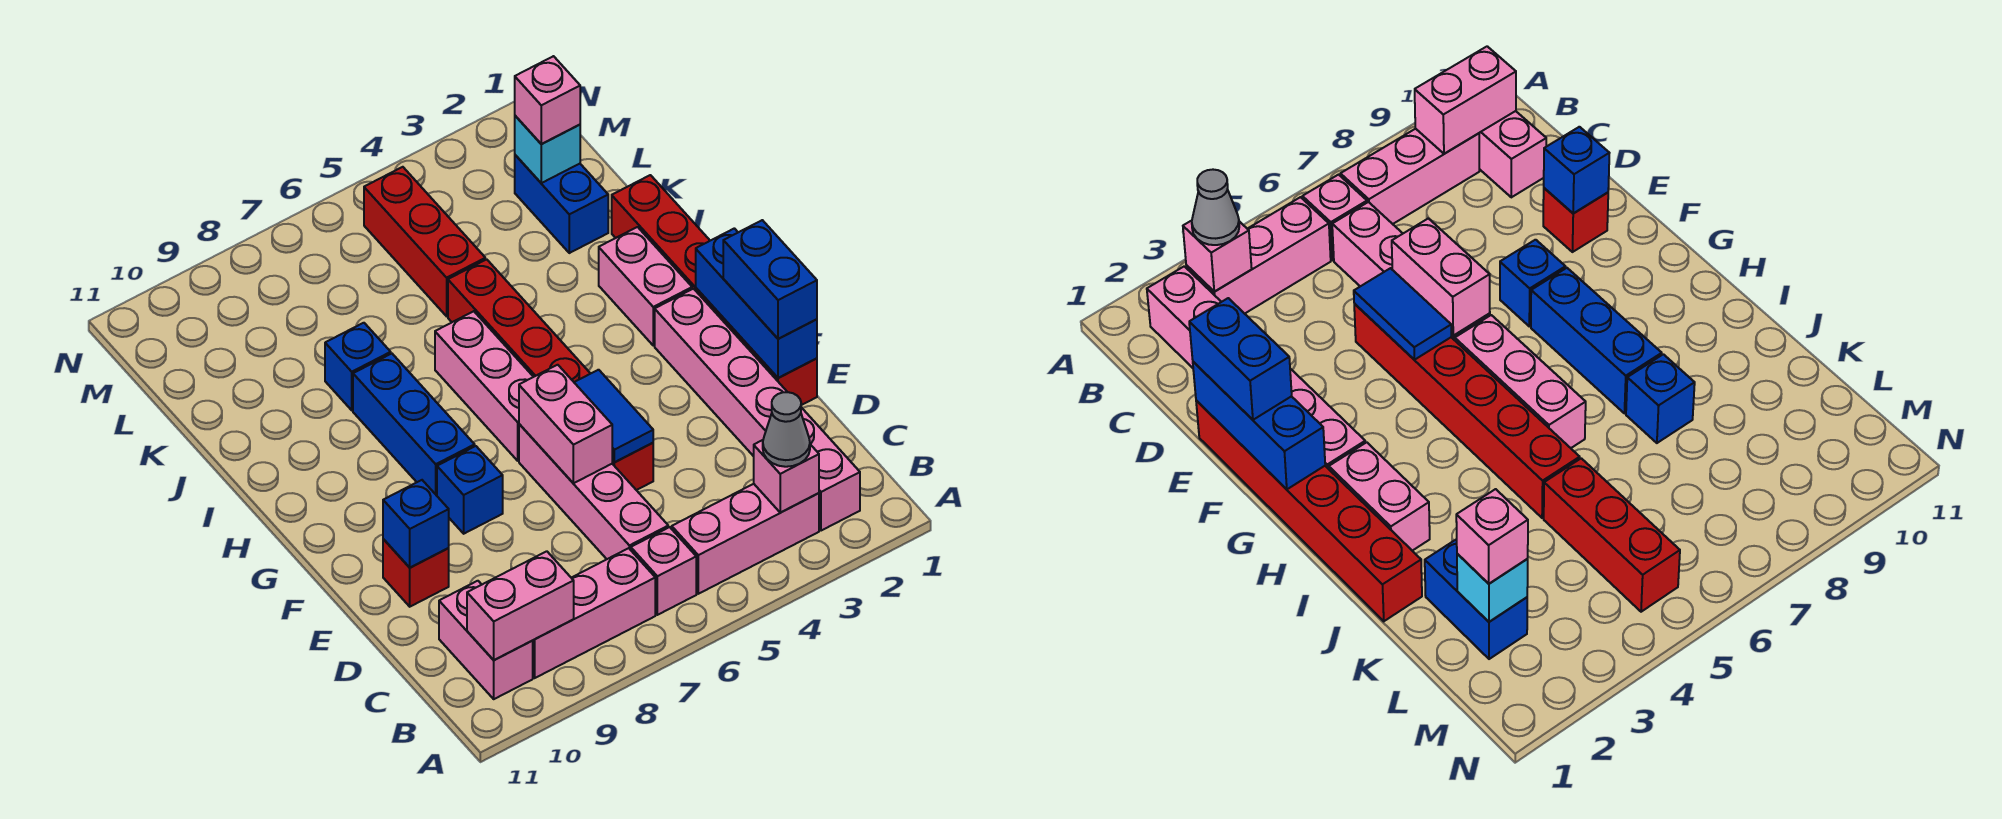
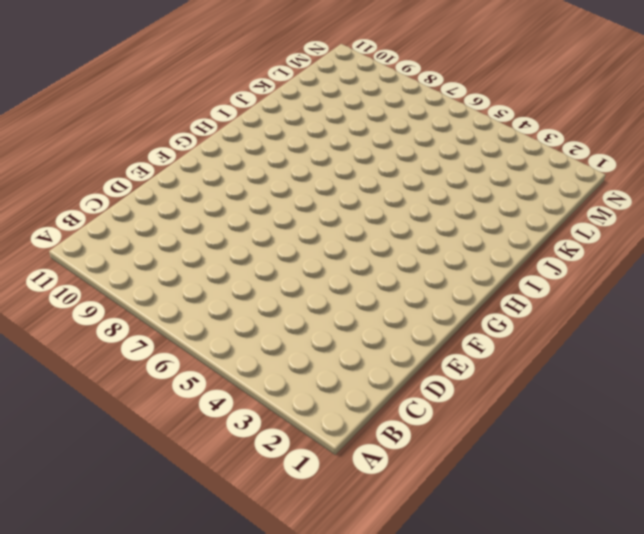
none -> pink 1x6 brick [655,289,860,531]
none -> pink 1x3 brick [672,484,819,594]
none -> pink 1x1 brick [631,527,696,615]

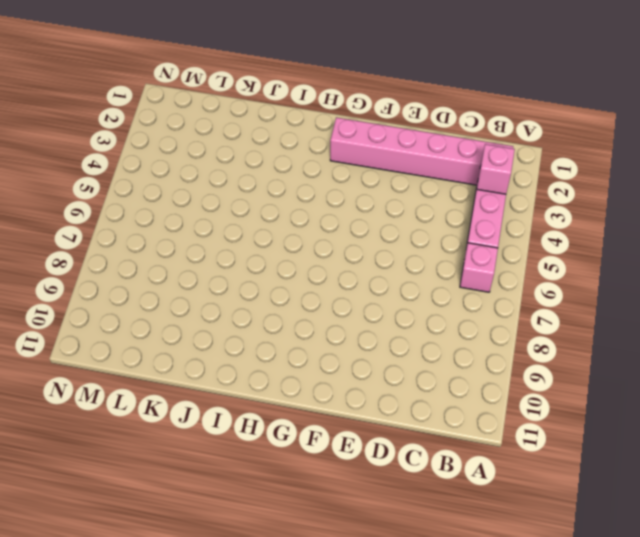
none -> pink 1x3 brick [533,548,655,678]
none -> pink 1x2 brick [439,581,533,699]
none -> pink 1x4 brick [519,424,668,559]

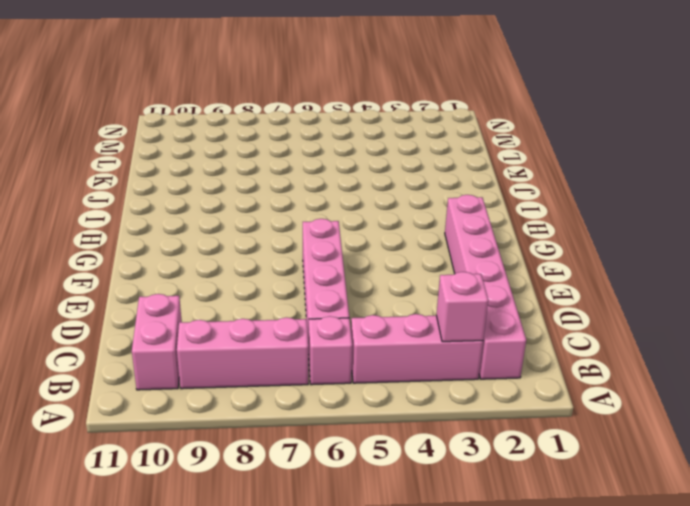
none -> red 1x6 brick [612,175,817,405]
none -> red 1x6 brick [448,259,653,490]
none -> red 1x1 brick [383,539,449,607]

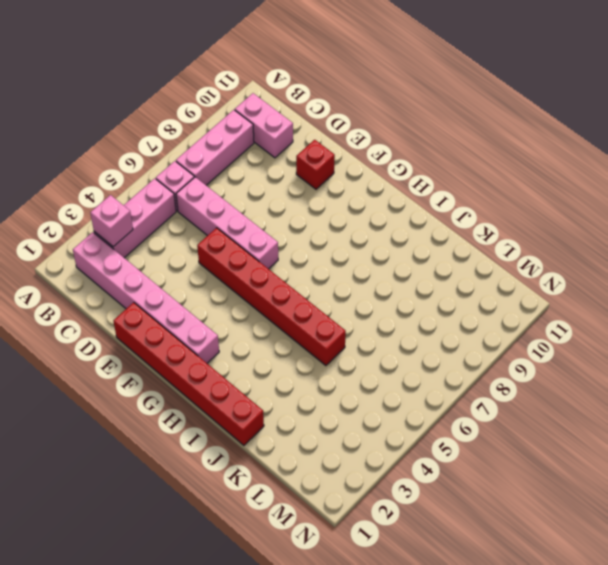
none -> blue 1x1 brick [437,446,503,534]
none -> pink 1x3 brick [435,311,533,461]
none -> blue 1x3 brick [353,354,475,496]

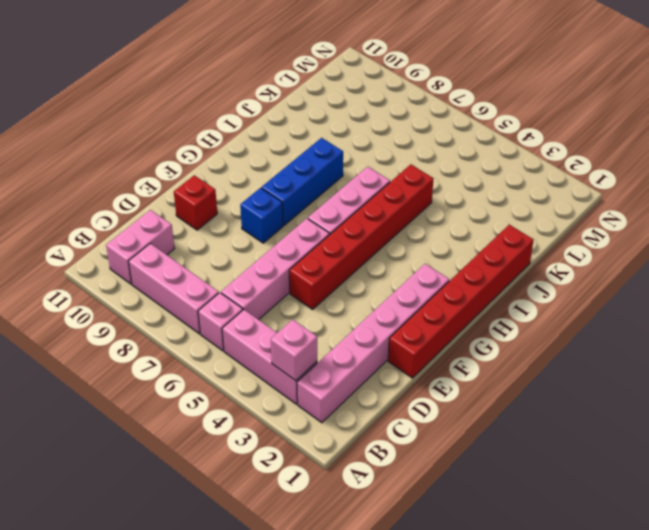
none -> pink 1x2 brick [599,227,692,345]
none -> blue 1x1 brick [325,323,391,410]
none -> blue 1x2 brick [515,155,608,253]

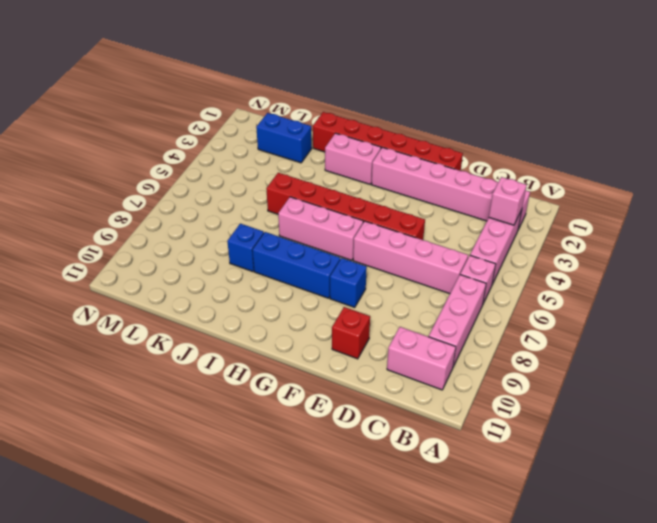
none -> red 1x3 brick [364,167,485,316]
none -> pink 1x2 brick [467,551,574,660]
none -> blue 1x3 brick [696,228,817,378]

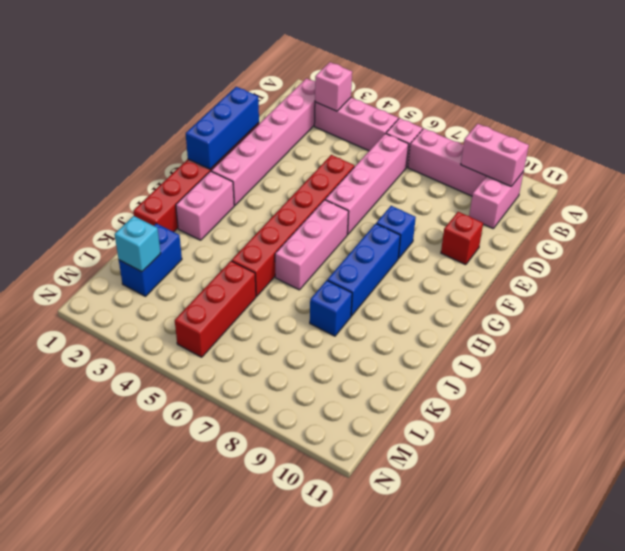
none -> blue 1x2 tile [574,370,653,462]
none -> pink 1x2 brick [519,365,612,483]
none -> blue 1x1 brick [383,480,449,568]

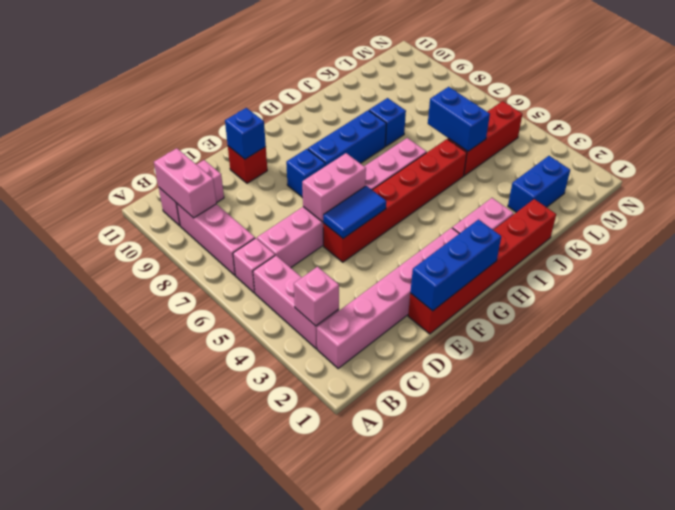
blue 1x2 brick [428,87,490,151] -> blue 1x2 brick turned to [723,220,817,339]
none -> cyan 1x1 brick [515,116,580,183]
none -> grey 1x1 cone [763,392,810,467]
none -> pink 1x1 brick [515,56,580,144]

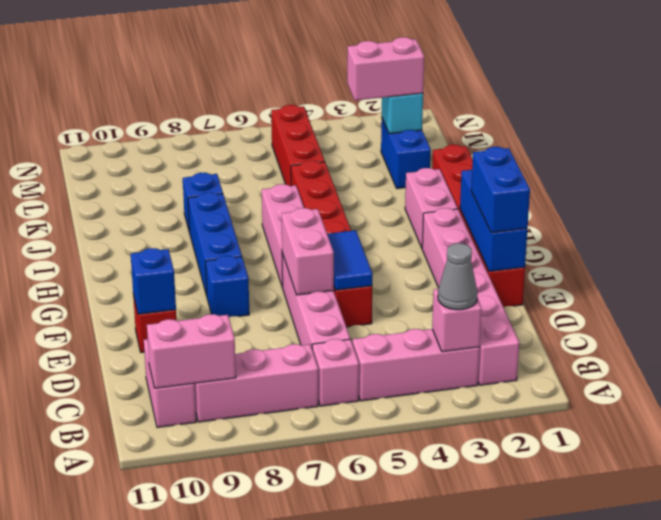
pink 1x2 brick [347,37,424,100] -> pink 1x1 brick [515,56,580,144]

